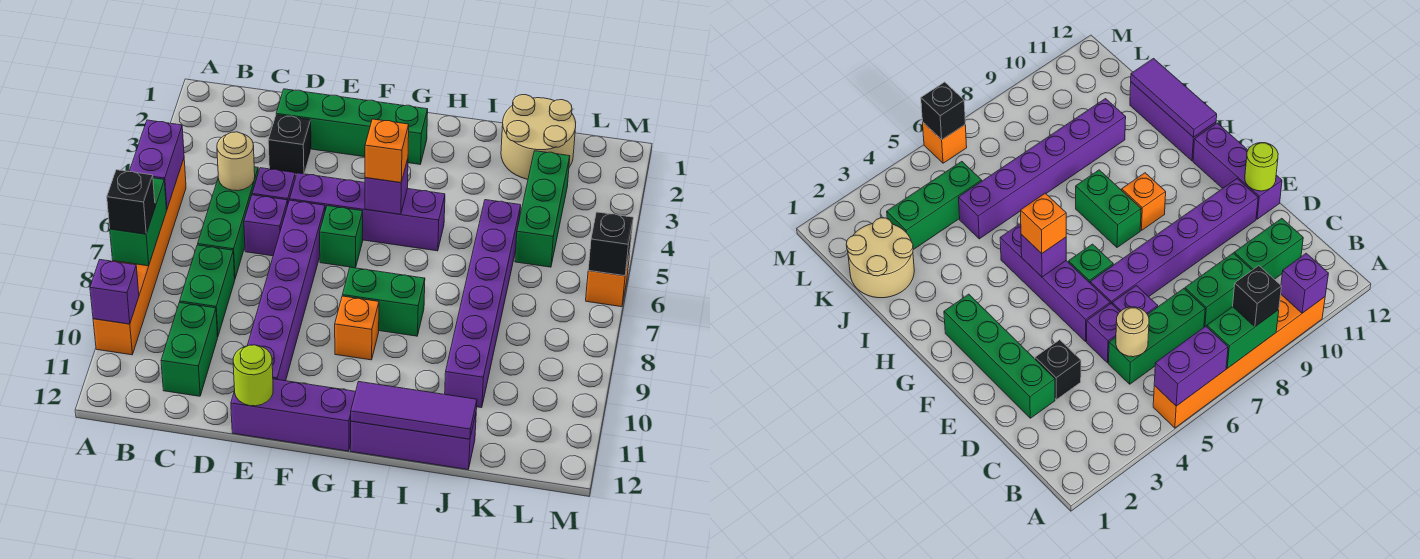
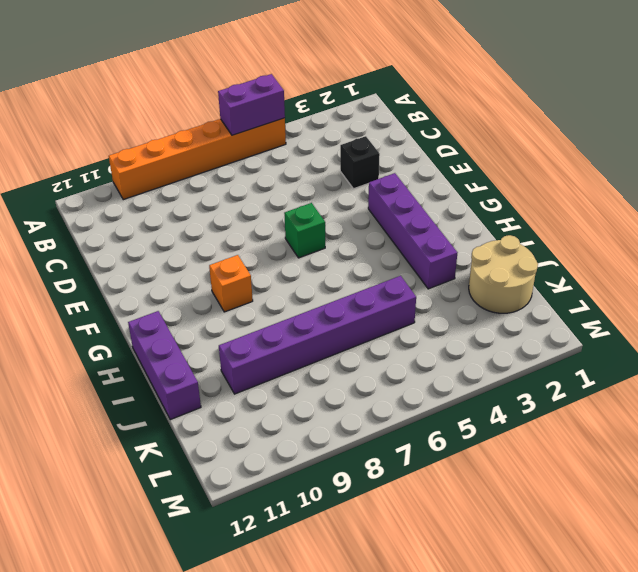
purple 1x4 brick [368,173,458,289] -> purple 1x4 brick moved to [290,173,445,251]
none -> green 1x3 brick [198,167,258,278]
none -> green 1x2 brick [180,245,235,336]
none -> green 1x2 brick [161,302,218,396]

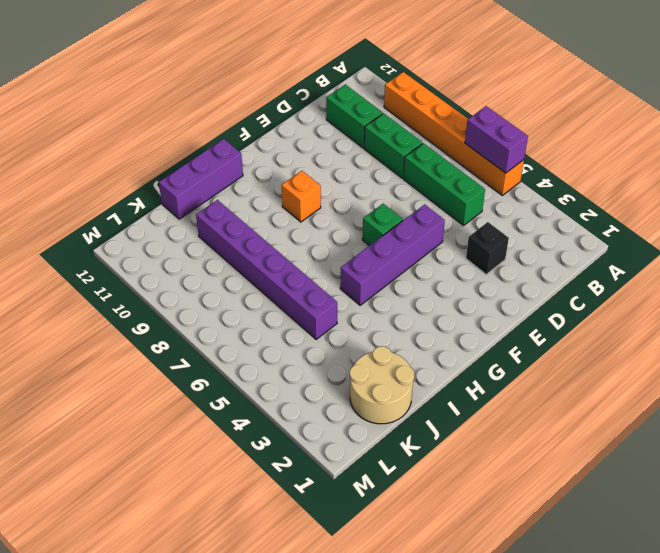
none -> green 1x4 brick [276,89,428,164]
none -> purple 1x1 brick [252,168,295,203]
none -> purple 1x1 brick [244,195,288,256]

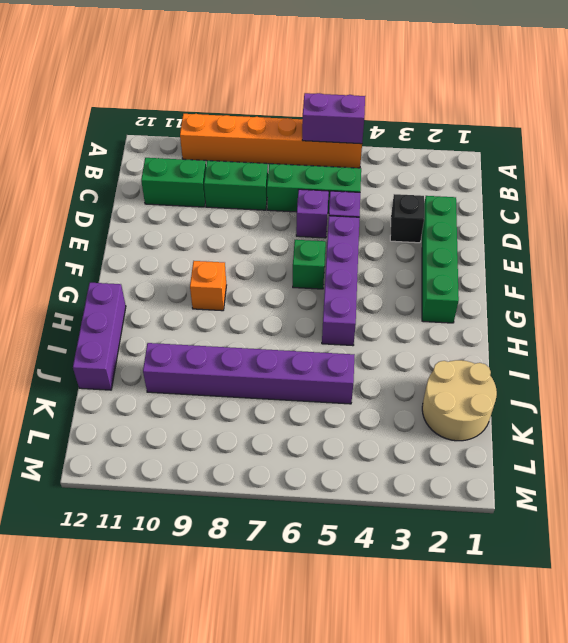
none -> purple 1x6 brick [247,200,325,381]
none -> purple 1x3 brick [231,379,356,451]
none -> green 1x2 brick [342,267,425,336]

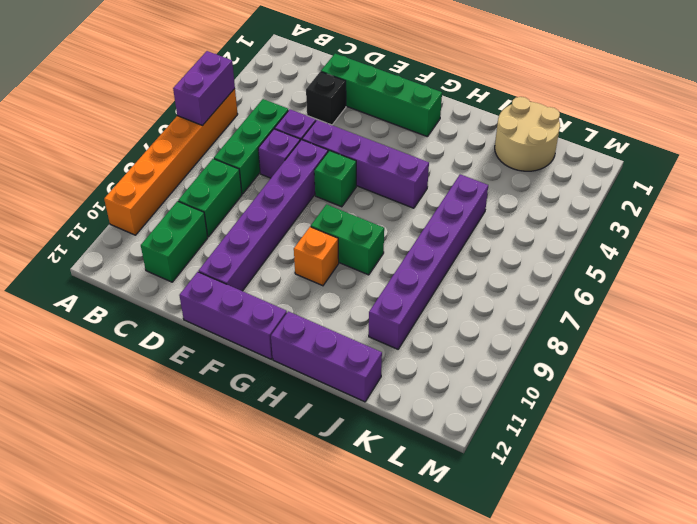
none -> green 1x3 brick [515,151,570,267]
none -> orange 1x1 brick [586,253,630,307]
none -> green 1x2 brick [110,178,167,266]

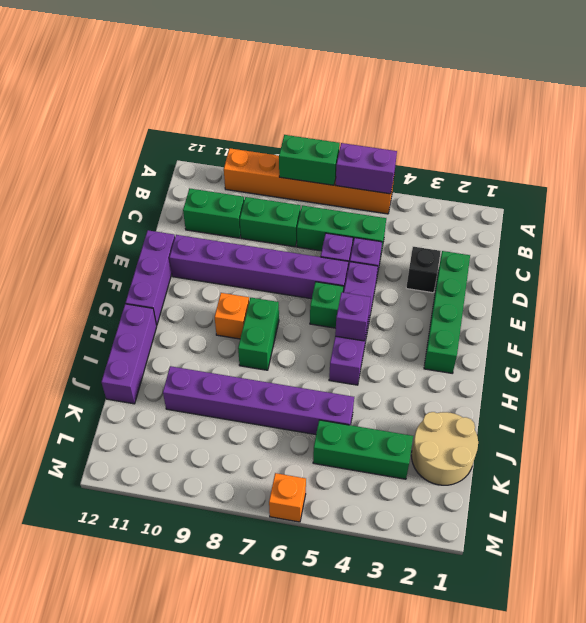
none -> purple 1x1 brick [90,260,139,324]
none -> tan 1x1 round brick [217,132,255,191]
none -> lime 1x1 round brick [233,345,273,406]

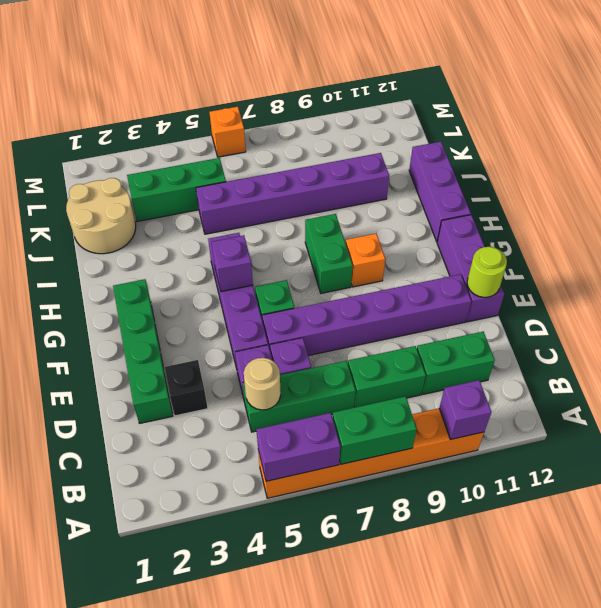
none -> purple 1x3 tile [351,382,477,439]
none -> black 1x1 brick [588,212,633,276]
none -> black 1x1 brick [107,170,155,234]

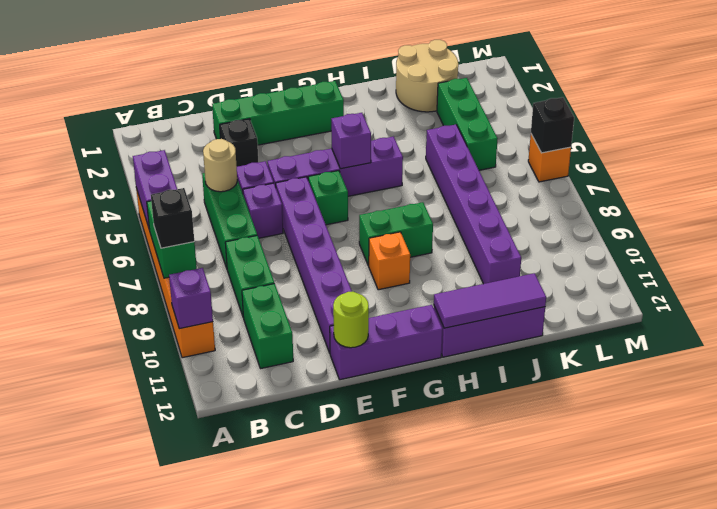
none -> orange 1x1 brick [365,119,409,183]

